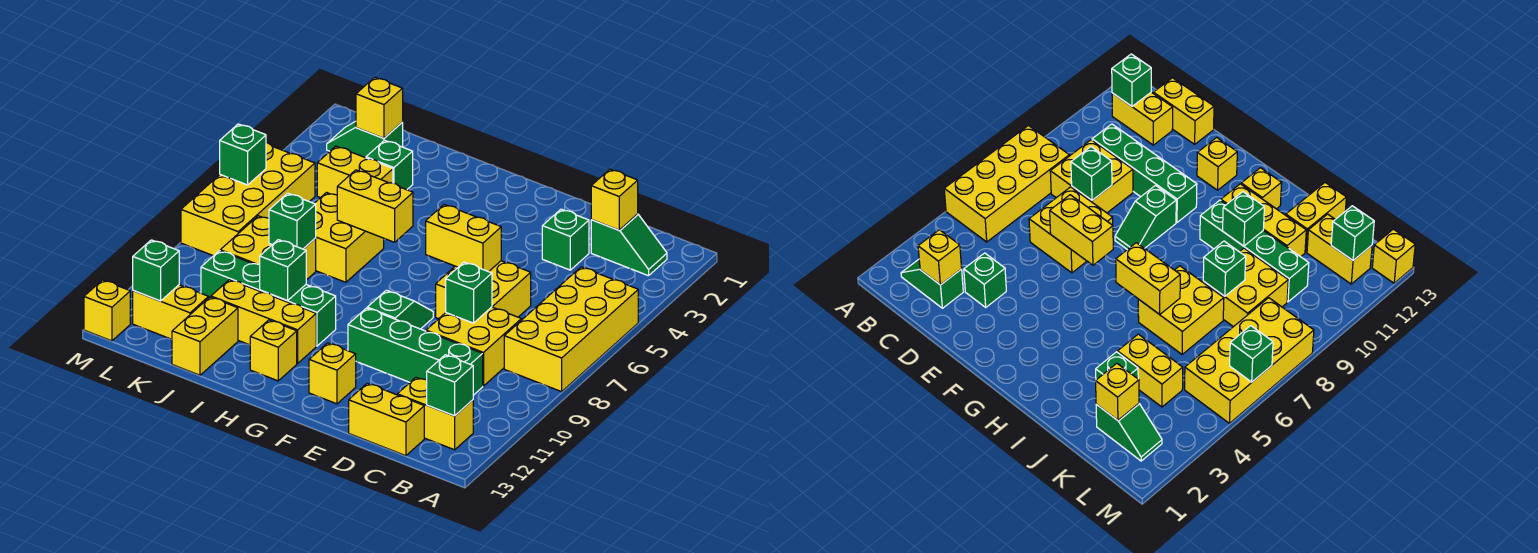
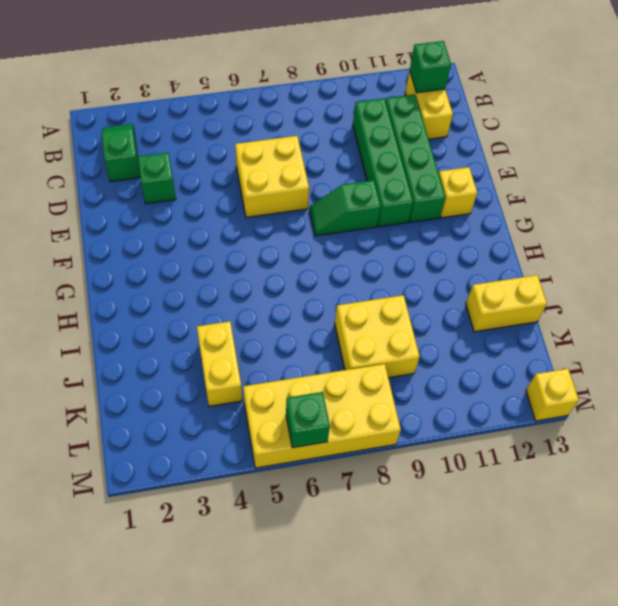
green 1x4 brick [386,94,445,222] -> green 1x4 brick moved to [201,251,336,346]
none -> yellow 2x4 brick [504,267,638,392]
none -> yellow 2x2 brick [426,307,521,386]
none -> yellow 1x2 brick [349,383,424,456]
none -> yellow 1x3 brick [211,280,316,363]

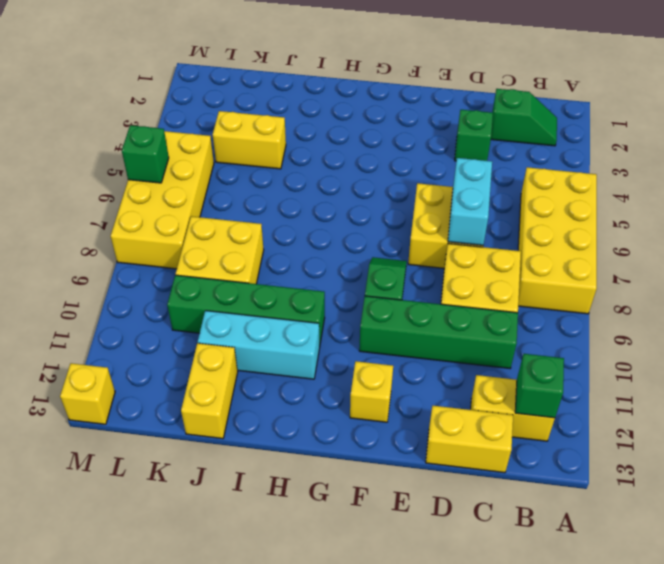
cyan 1x2 brick [448,158,492,245] -> none
cyan 1x3 brick [198,311,320,379] -> yellow 1x3 brick [211,280,316,363]
none -> yellow 1x1 brick [250,320,297,381]
none -> yellow 2x2 brick [314,193,384,282]
none -> green 1x1 brick [366,140,413,190]
none -> green 1x2 slope [327,121,403,158]

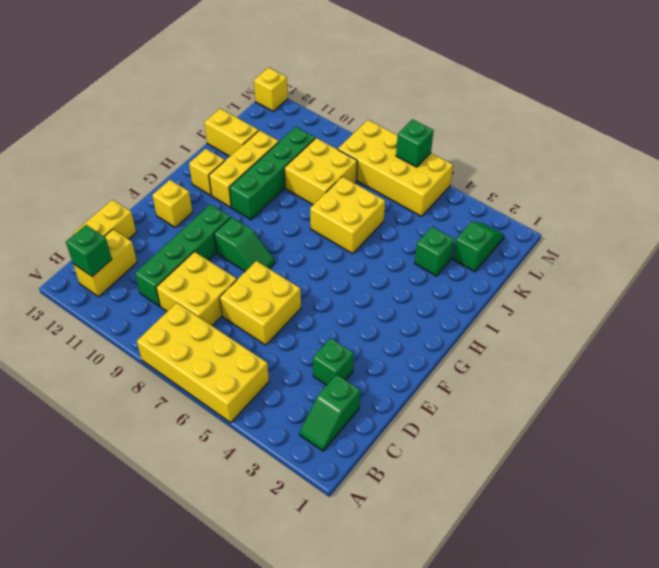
none -> yellow 1x2 brick [317,146,393,198]
none -> yellow 1x2 brick [133,285,209,339]
none -> yellow 1x1 brick [591,169,638,230]
none -> green 1x1 brick [446,262,492,323]

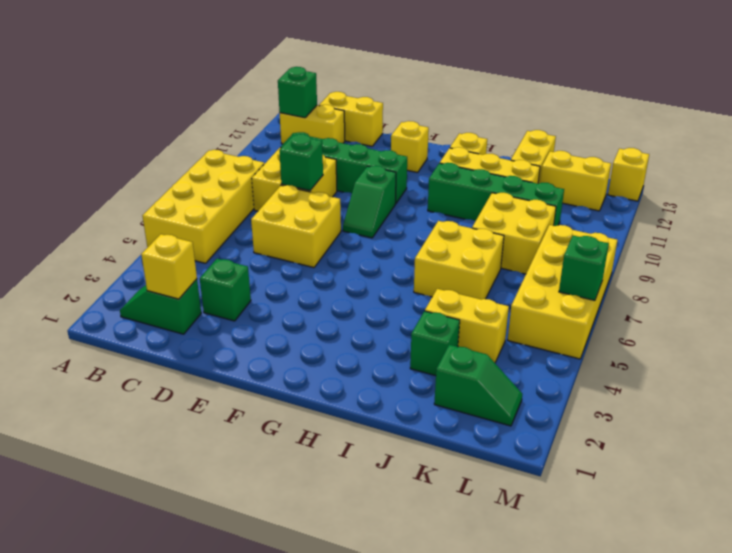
none -> yellow 1x2 brick [426,205,501,272]
none -> yellow 1x2 brick [337,170,413,242]
none -> green 1x1 brick [260,240,306,301]
none -> green 1x1 brick [269,193,316,249]

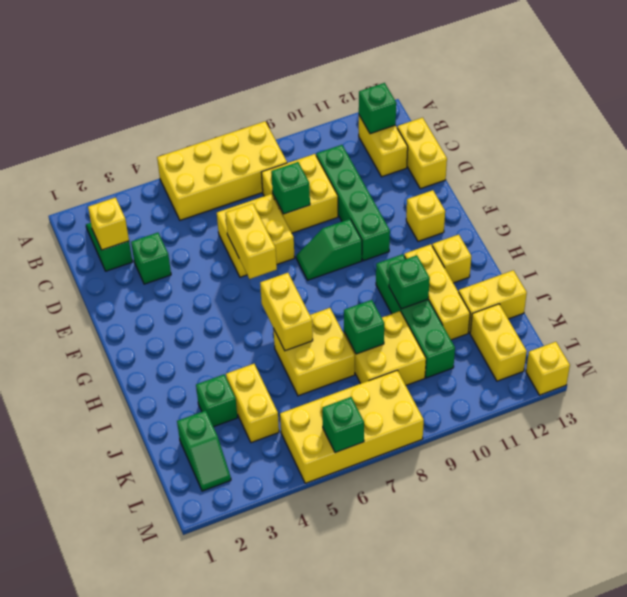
none -> yellow 1x1 brick [356,77,403,138]
none -> green 1x1 brick [133,240,179,301]

